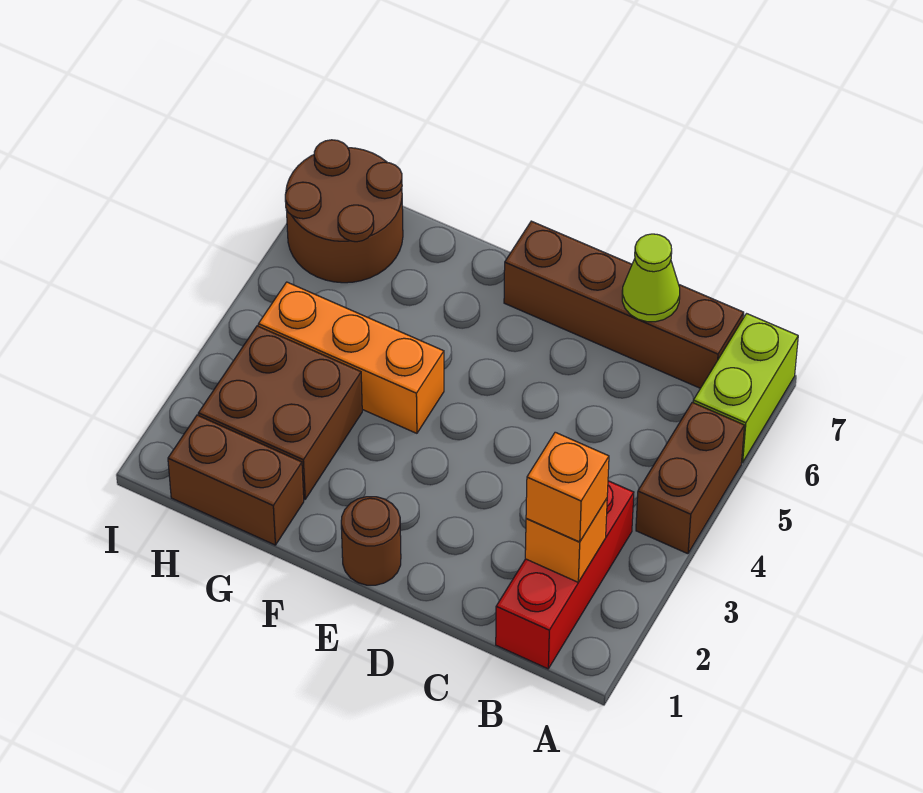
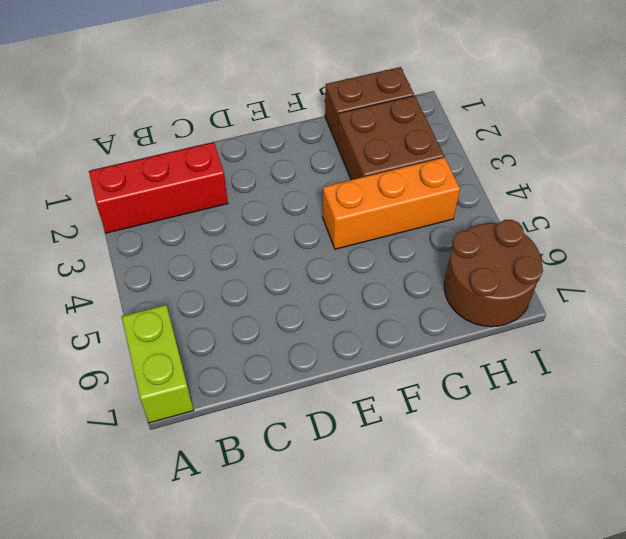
red 1x3 brick [89,142,228,233] -> red 1x3 brick turned to [496,481,634,669]
none -> brown 1x2 brick [636,402,744,554]
none -> brown 1x4 brick [504,221,744,388]
none -> brown 1x1 round brick [341,497,401,585]

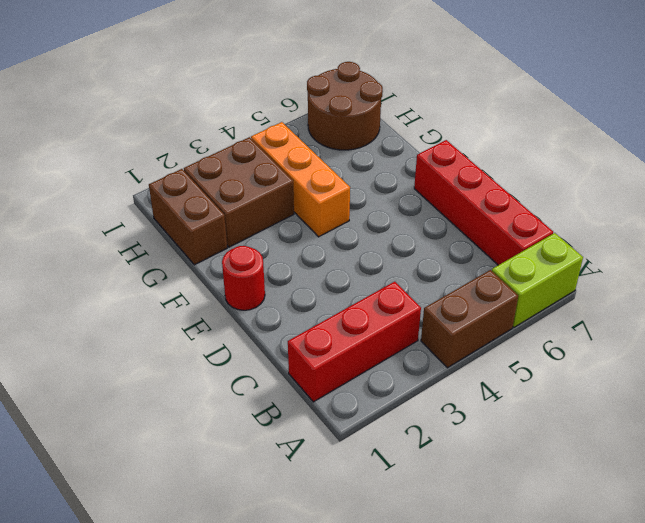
red 1x4 brick [414,140,553,265] -> brown 1x4 brick [504,221,744,388]
red 1x1 round brick [222,246,265,310] -> brown 1x1 round brick [341,497,401,585]
none -> orange 1x1 brick [525,499,607,582]
none -> lime 1x1 cone [622,234,680,322]
none -> orange 1x1 brick [526,432,609,542]

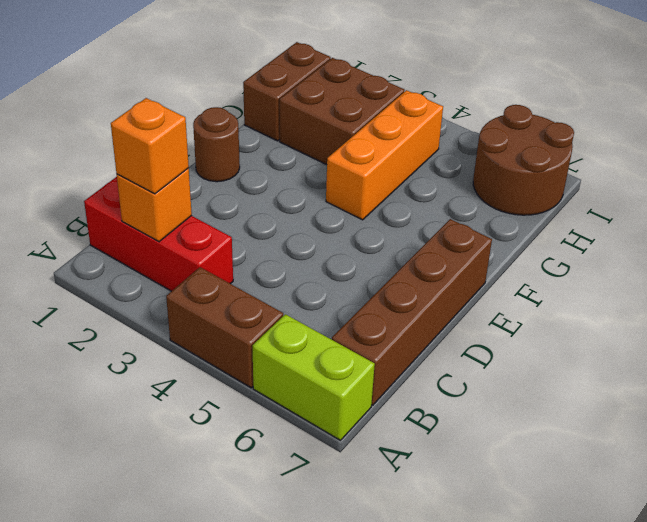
none -> lime 1x1 cone [622,234,680,322]

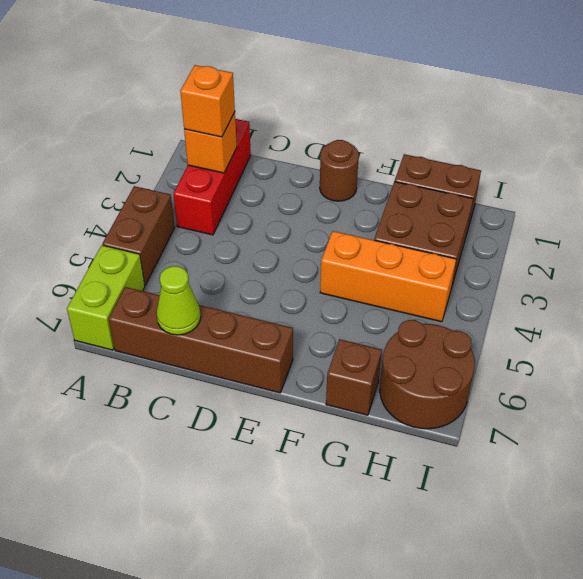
brown 1x1 brick [326,339,382,415] -> none

